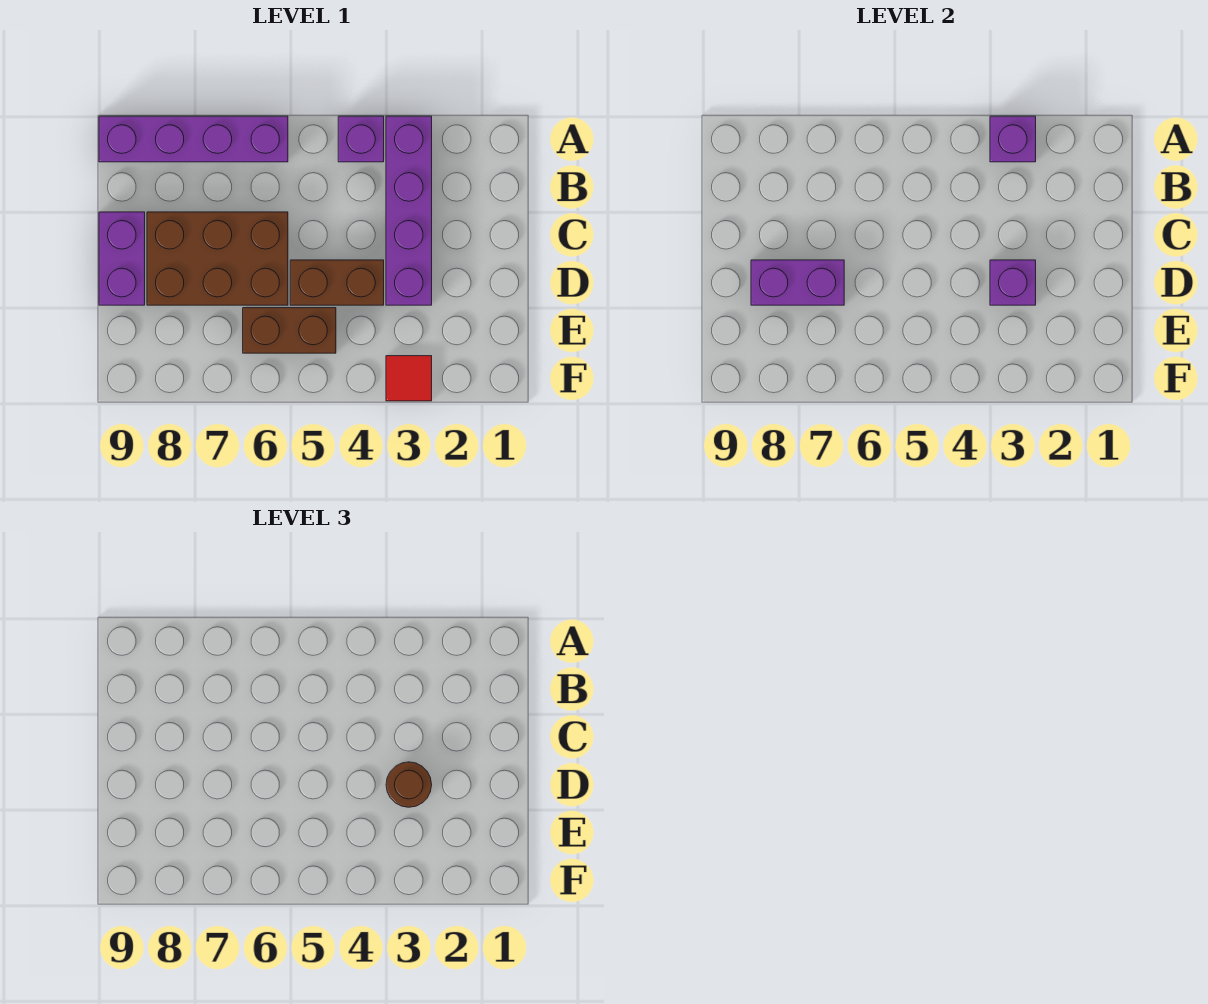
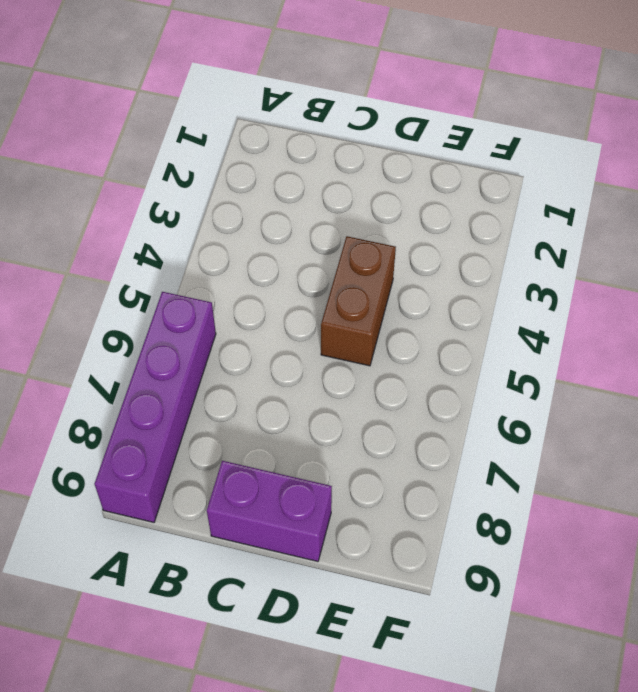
none -> purple 1x4 brick [386,116,432,305]
none -> purple 1x1 brick [338,116,384,162]
none -> brown 2x3 brick [147,212,288,305]

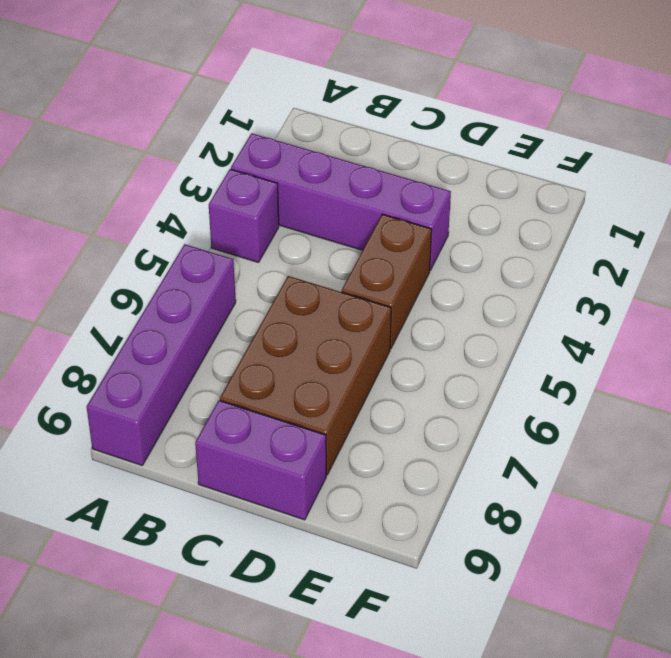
none -> brown 1x2 brick [243,308,336,353]
none -> red 1x1 tile [386,356,432,401]
none -> purple 1x1 brick [990,116,1036,162]

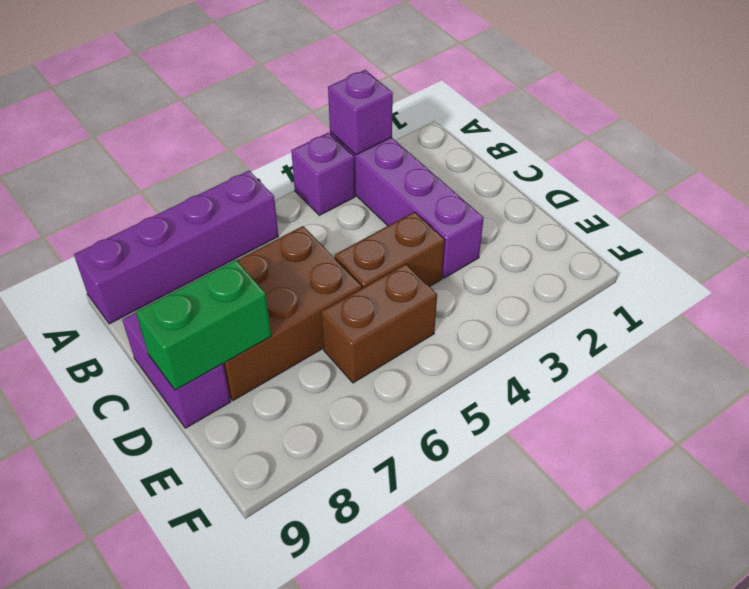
green 1x2 brick [136,260,271,390] -> purple 1x2 brick [751,260,844,305]
none -> red 1x1 tile [386,356,432,401]
none -> purple 1x1 brick [990,260,1036,305]
none -> brown 1x1 round brick [386,762,432,807]

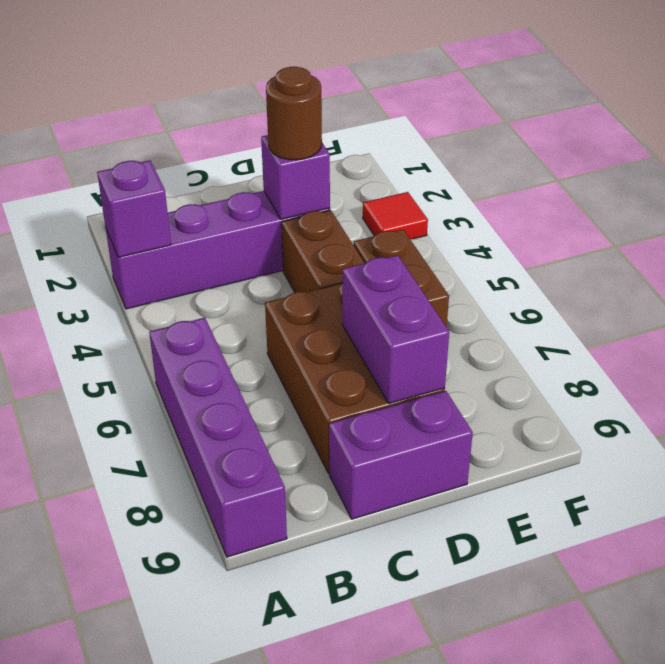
none -> purple 1x1 brick [338,116,384,162]

